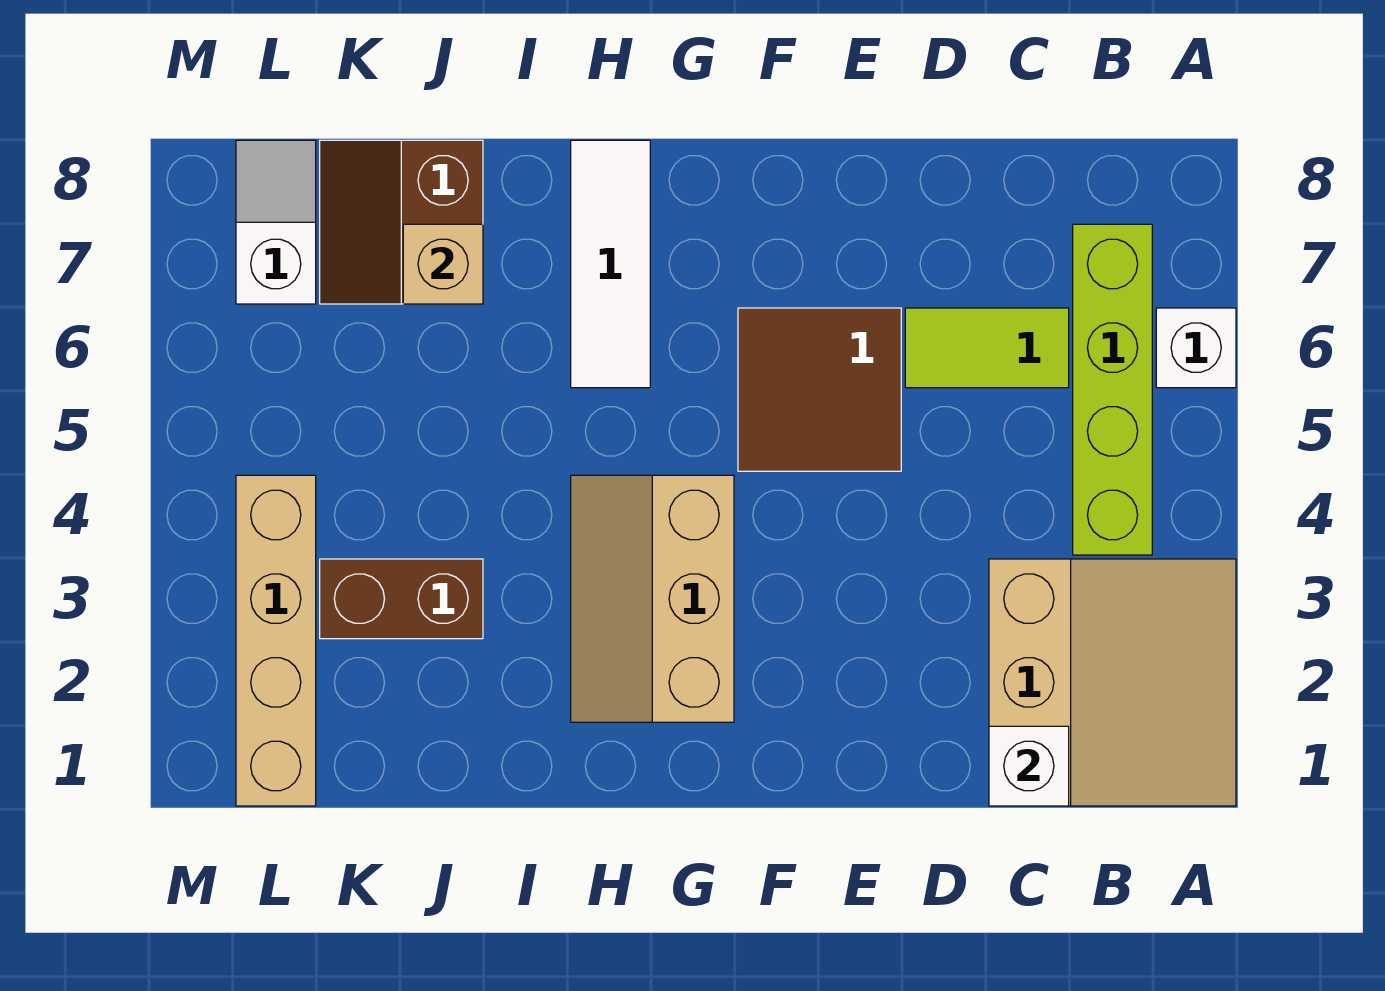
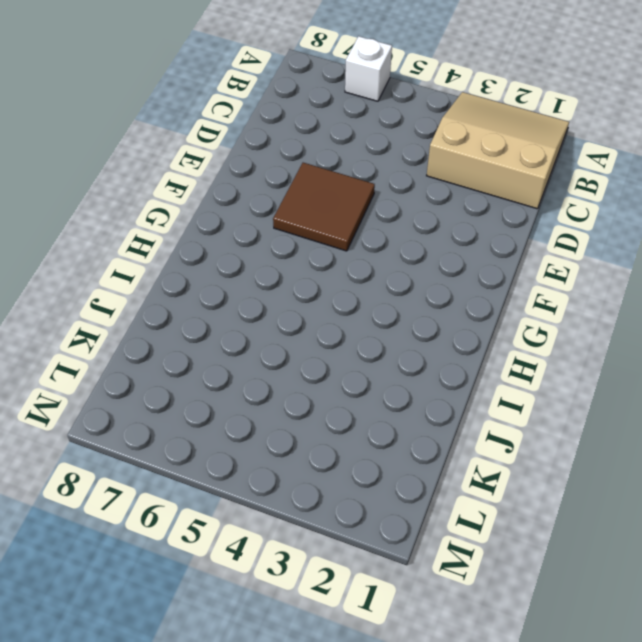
none -> lime 1x4 brick [1073,224,1152,555]
none -> lime 1x2 tile [905,308,1069,388]
none -> tan 2x3 slope [571,475,734,722]

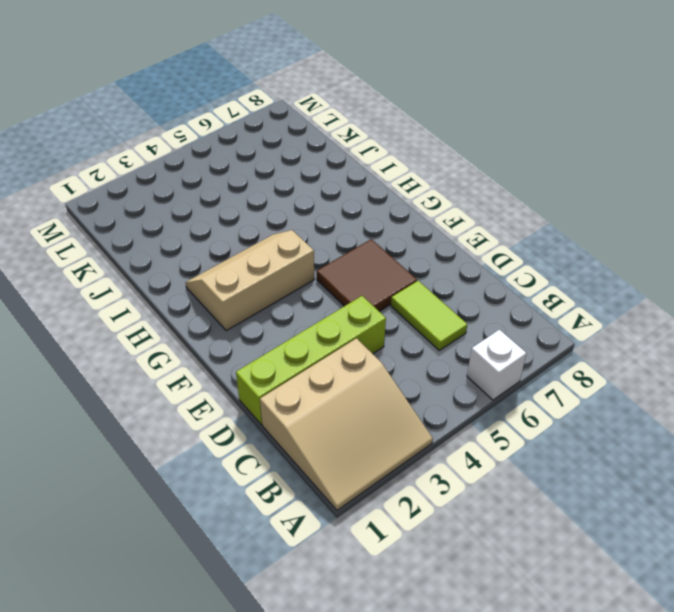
lime 1x4 brick [236,296,386,425] -> lime 1x4 brick moved to [1073,224,1152,555]
none -> white 1x3 tile [571,140,650,388]
none -> brown 1x2 brick [320,559,483,639]
none -> brown 2x2 slope [320,140,483,304]

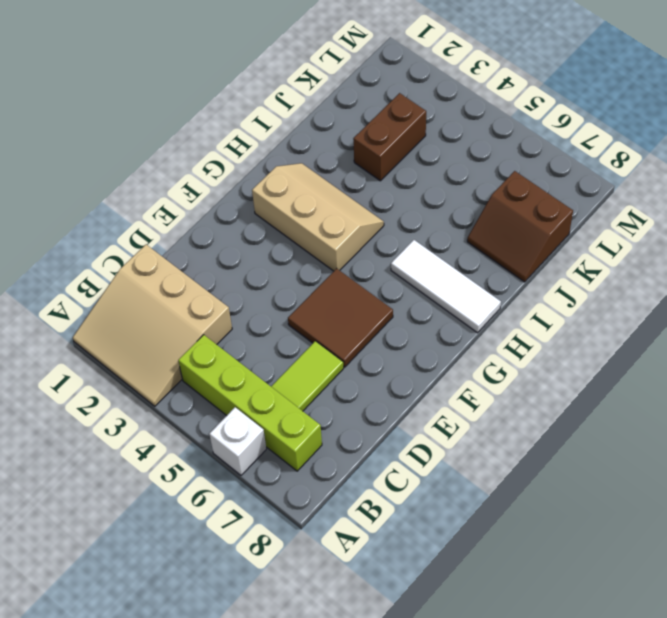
brown 2x2 slope [467,171,573,282] -> brown 2x2 slope turned to [320,140,483,304]
none -> tan 1x4 brick [236,475,316,806]
none -> white 1x2 slope [236,140,316,304]
none -> white 1x1 brick [989,726,1069,806]

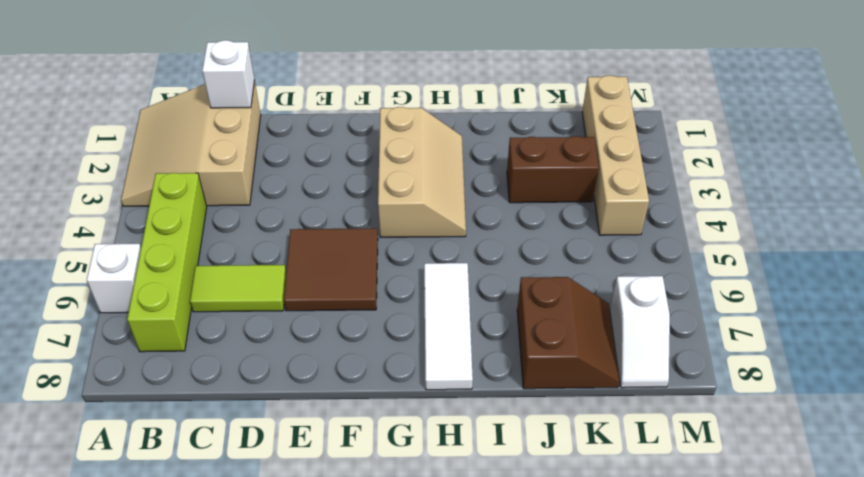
none -> tan 1x1 brick [403,224,483,304]

